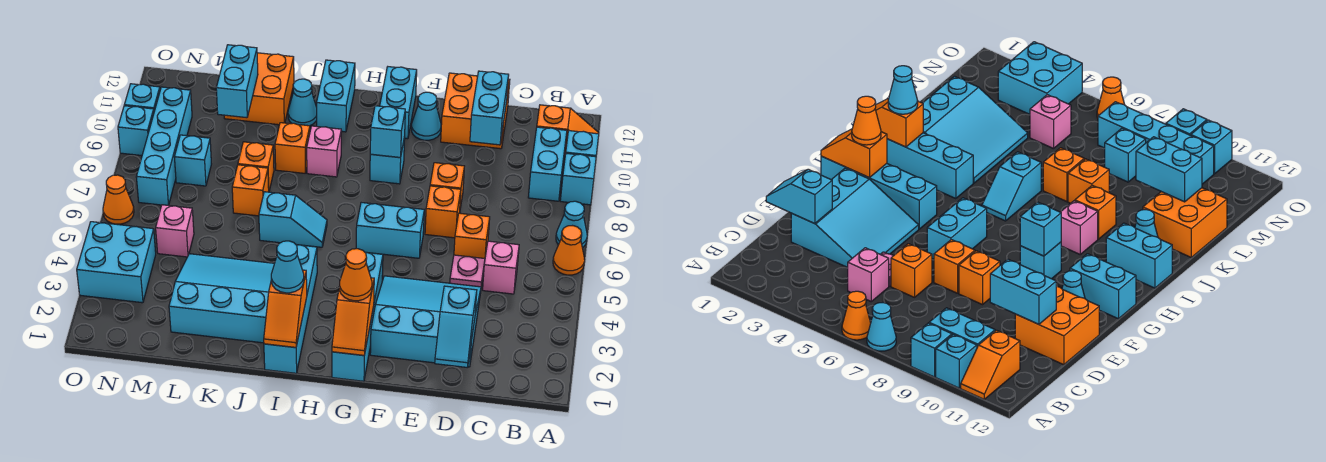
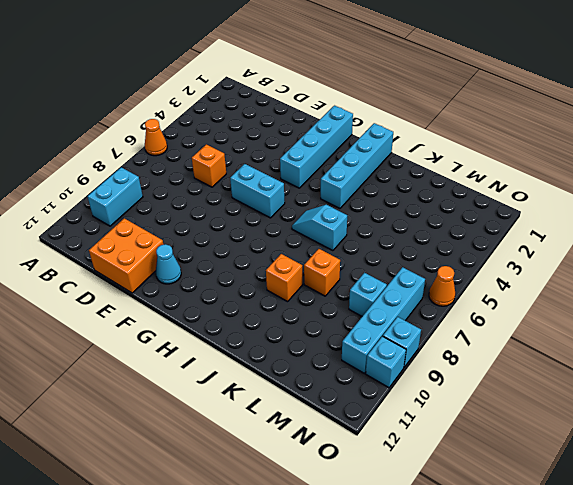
none -> cyan 1x1 cone [556,201,587,248]
none -> cyan 1x1 brick [560,153,596,205]
none -> cyan 1x1 brick [566,131,599,157]
none -> orange 1x2 slope [537,105,599,156]

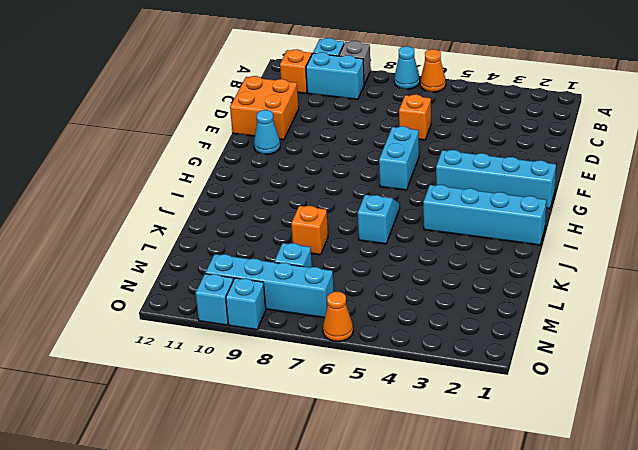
grey 1x1 brick [339,41,371,84] -> cyan 1x1 brick [560,153,596,205]
none -> pink 1x1 brick [483,241,519,294]
none -> cyan 3x3 slope [370,276,481,367]
none -> pink 1x1 plate [450,255,485,287]
none -> orange 1x1 brick [425,186,461,238]

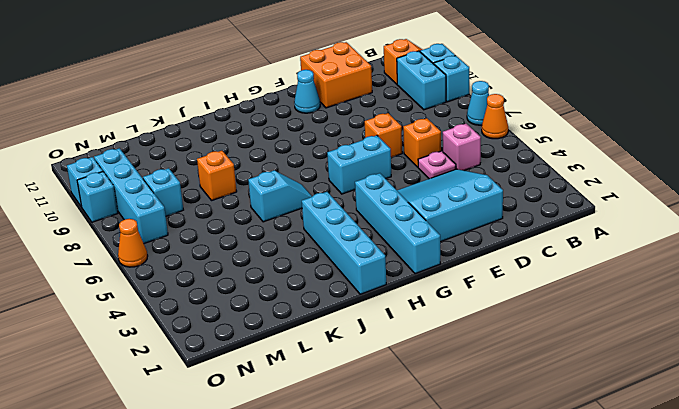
none -> orange 1x1 brick [430,163,464,208]
none -> cyan 1x1 brick [370,137,405,184]
none -> cyan 1x2 brick [380,67,417,139]
none -> pink 1x1 brick [307,126,341,177]

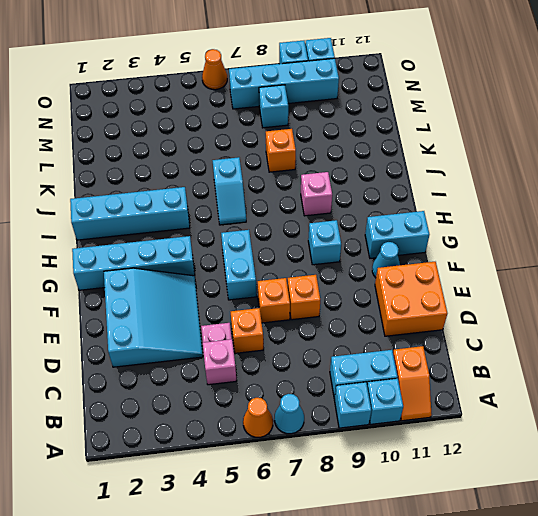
none -> cyan 1x2 brick [317,60,355,132]
none -> cyan 3x3 slope [169,254,274,343]
none -> orange 1x1 brick [275,123,310,173]
none -> cyan 1x1 cone [288,79,317,126]

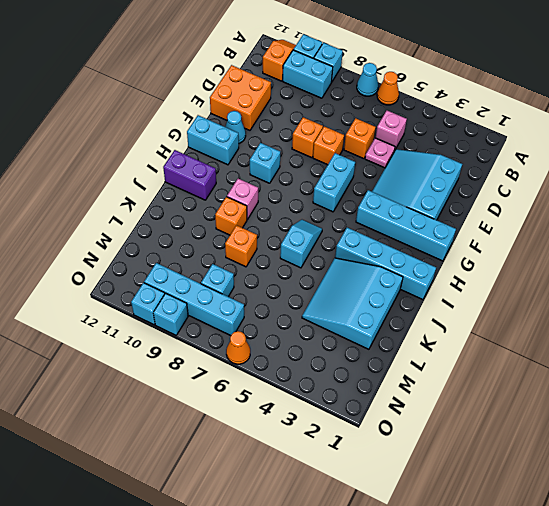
purple 1x2 brick [163,150,216,200] -> cyan 1x2 brick [317,60,355,132]
none -> cyan 1x1 cone [288,79,317,126]
none -> orange 1x1 brick [232,165,269,216]
none -> orange 2x2 brick [224,53,294,125]
none -> pink 1x1 brick [156,205,194,257]

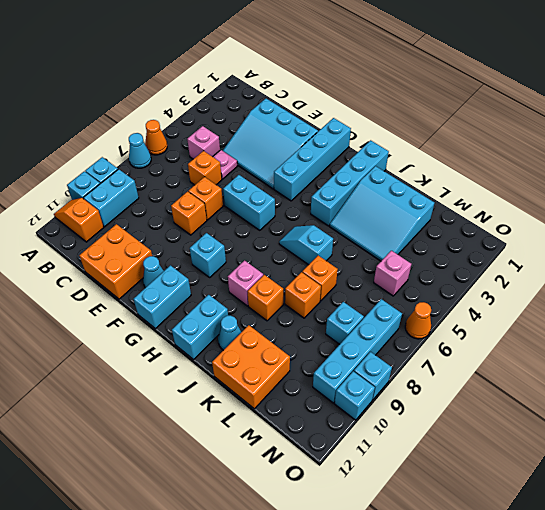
none -> cyan 2x2 brick [77,222,156,303]
none -> cyan 1x2 slope [435,286,477,367]
none -> cyan 1x2 brick [470,71,509,145]
none -> orange 1x2 slope [332,278,374,355]

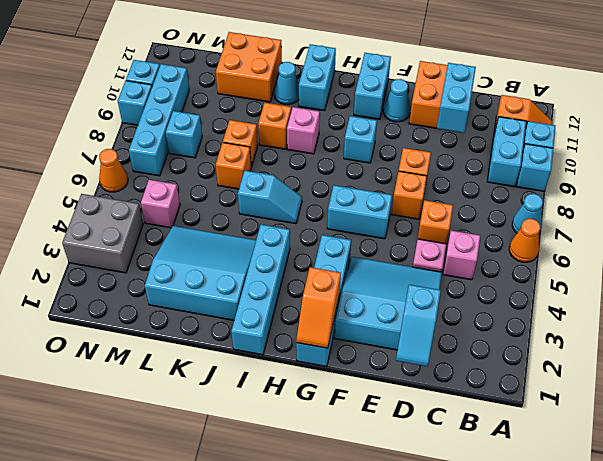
grey 2x2 brick [62,194,143,273] -> cyan 2x2 brick [77,222,156,303]
none -> cyan 1x1 brick [370,106,405,158]
none -> orange 1x2 slope [264,270,307,347]
none -> cyan 1x2 brick [216,45,258,118]
none -> orange 1x1 cone [340,249,372,301]

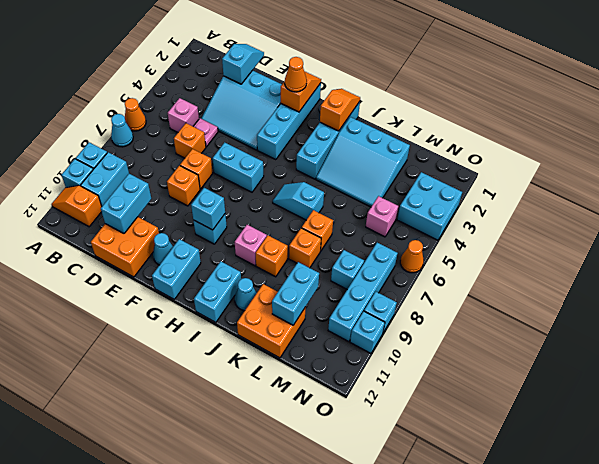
none -> cyan 1x1 cone [271,241,304,293]

